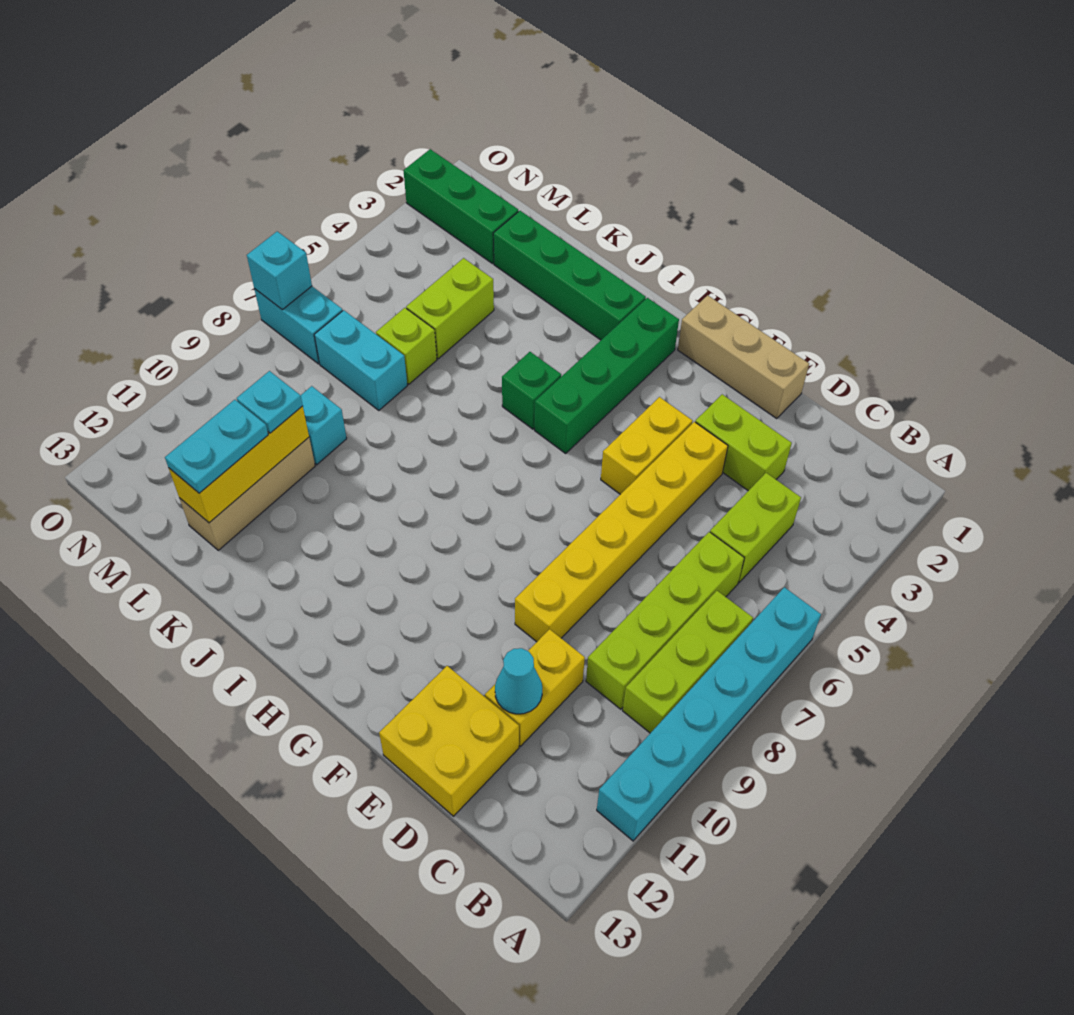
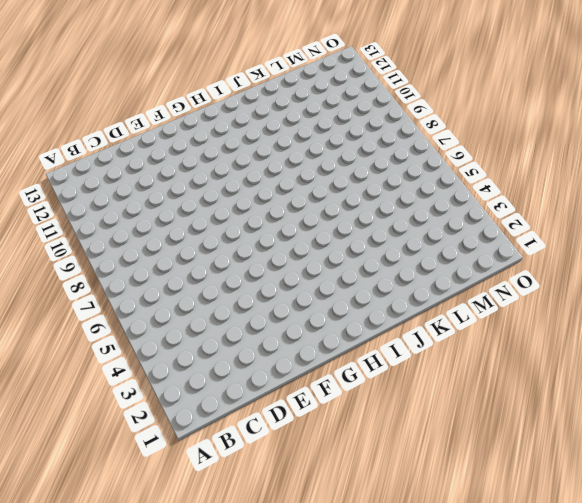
none -> cyan 1x6 brick [597,587,821,841]
none -> lime 1x3 brick [623,591,753,733]
none -> lime 1x2 brick [710,473,801,583]

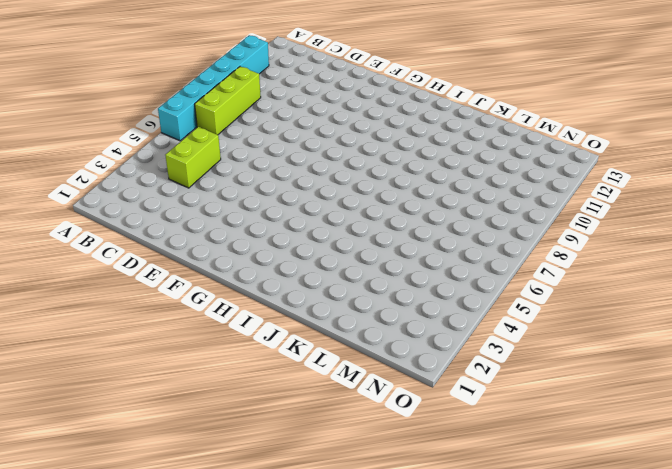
none -> lime 1x4 brick [586,532,744,709]
none -> lime 1x2 brick [695,394,792,491]
none -> yellow 1x2 brick [485,629,585,746]

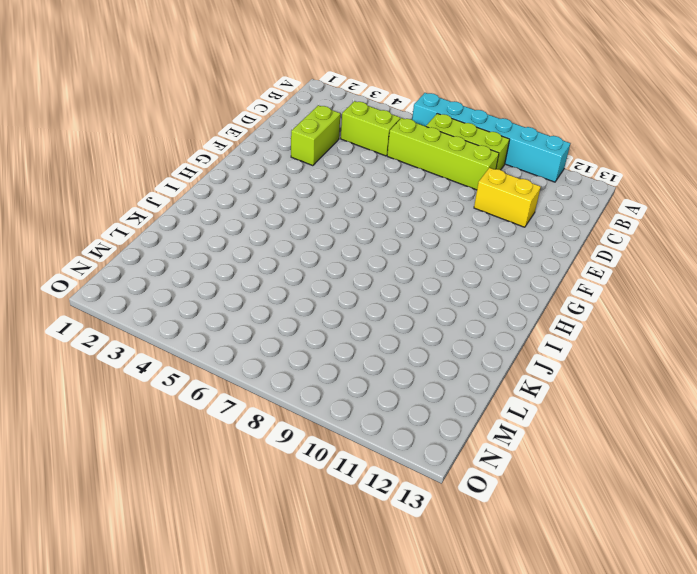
none -> yellow 2x2 brick [379,666,519,816]
none -> tan 1x3 brick [678,295,809,419]
none -> yellow 1x6 brick [515,422,728,642]

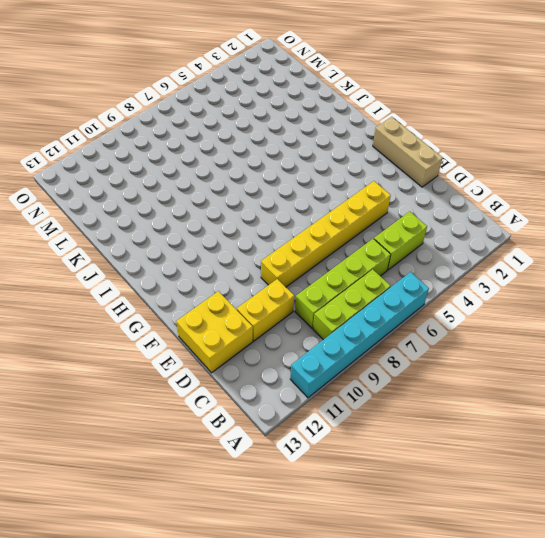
none -> lime 1x2 brick [695,394,792,491]
none -> yellow 1x2 brick [601,397,693,494]
none -> green 1x4 brick [535,298,679,453]

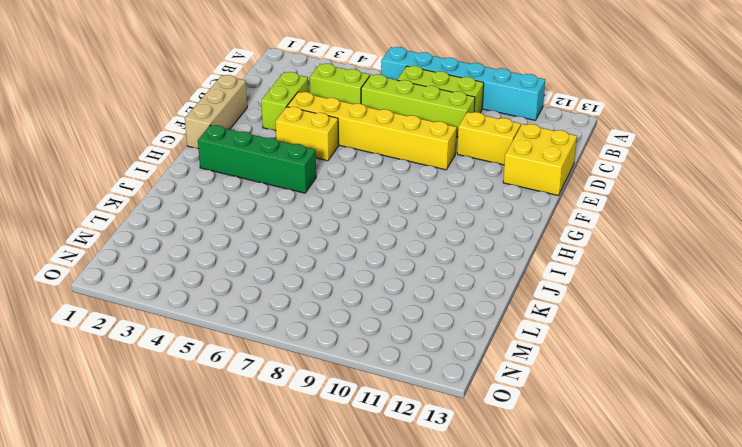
none -> green 1x4 brick [493,211,646,340]
none -> green 1x1 brick [502,352,561,429]
none -> lime 1x2 brick [406,258,494,359]

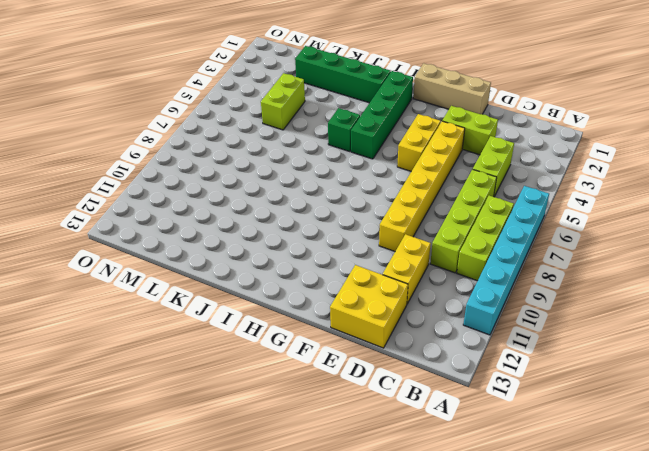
none -> lime 1x1 brick [376,308,437,384]
none -> cyan 1x2 brick [314,310,407,410]
none -> cyan 1x1 brick [301,386,347,465]

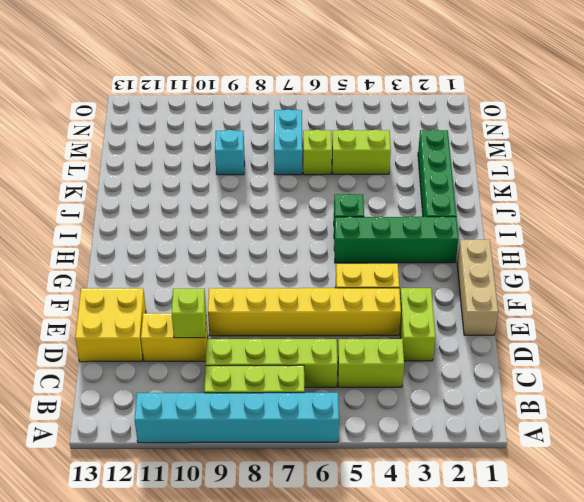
lime 1x1 brick [172,289,206,338] -> none
none -> tan 1x3 brick [179,438,315,550]
none -> green 1x3 brick [404,149,518,264]
none -> cyan 1x2 brick [254,286,343,364]

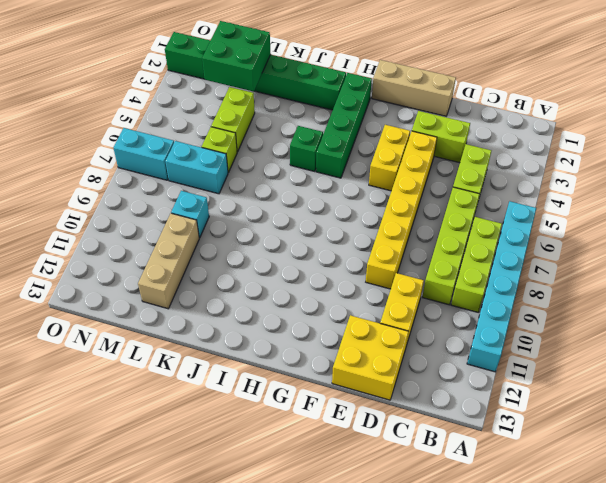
green 2x2 brick [202,21,271,91] -> none
none -> cyan 1x1 cone [495,648,542,714]
none -> yellow 1x3 brick [169,406,309,523]
none -> cyan 1x1 brick [247,231,312,310]

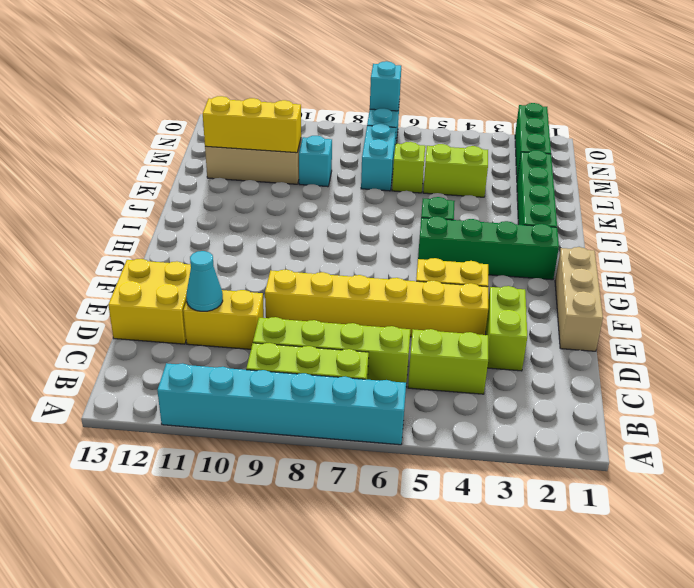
none -> cyan 1x1 plate [237,371,303,433]
none -> cyan 1x2 plate [165,400,268,493]

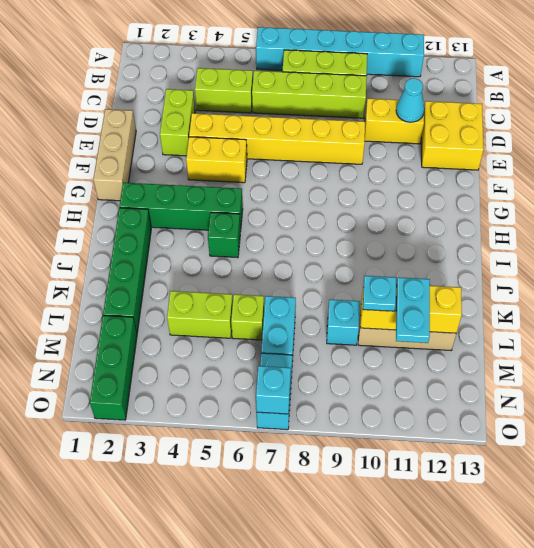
cyan 1x2 plate [396,277,430,343] -> cyan 1x2 plate turned to [165,400,268,493]

